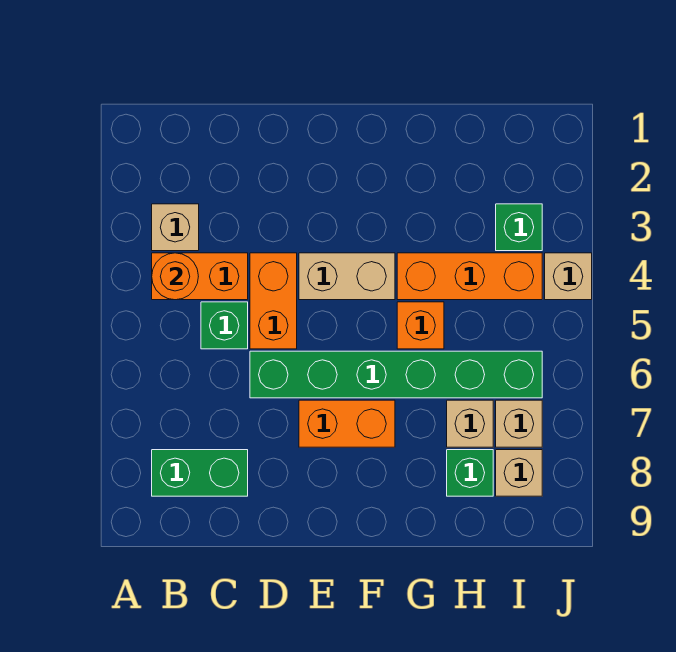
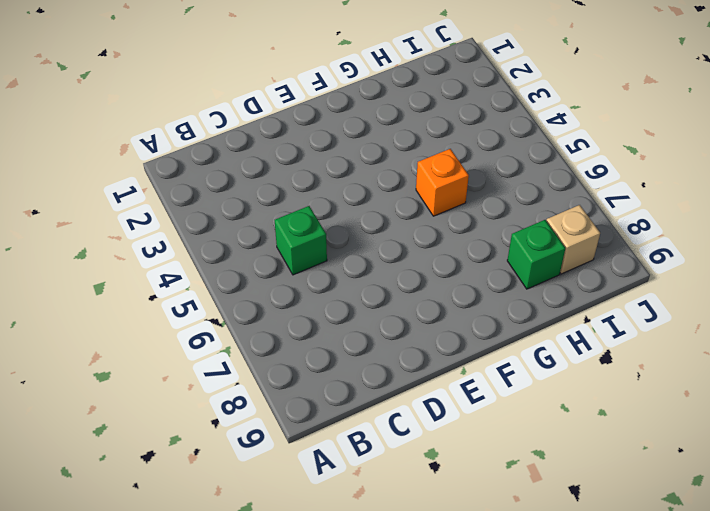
none -> tan 1x1 brick [152,204,199,251]
none -> orange 1x2 brick [152,253,248,300]
none -> green 1x2 brick [152,450,248,496]

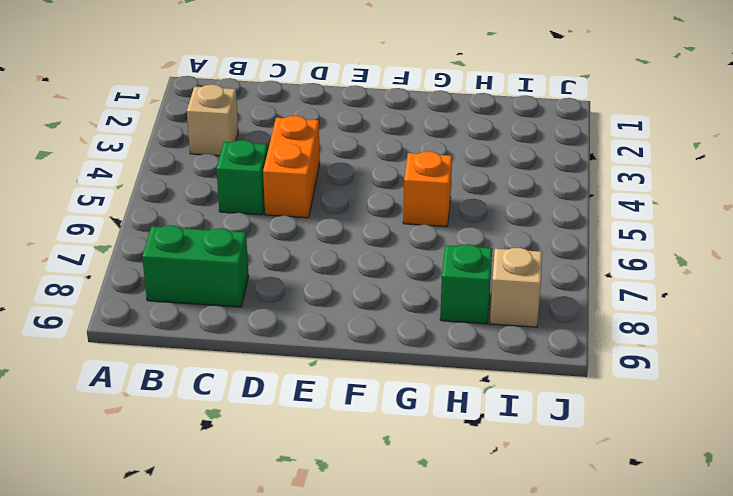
none -> orange 1x2 brick [152,253,248,300]
none -> green 1x6 brick [250,351,542,398]
none -> tan 1x2 brick [299,253,395,300]

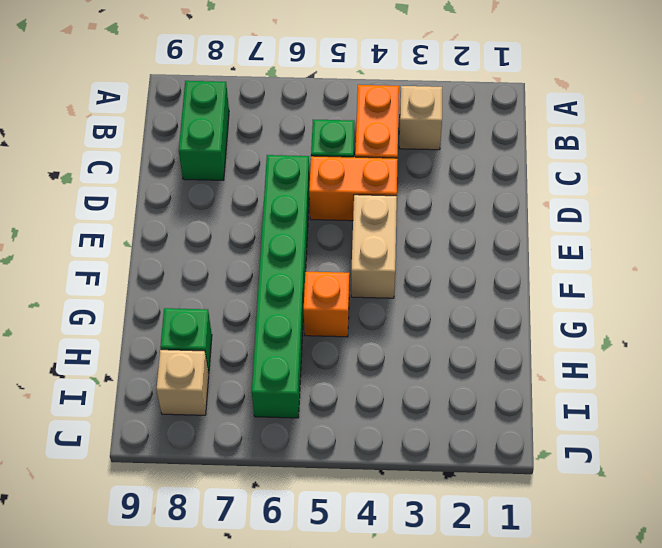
none -> orange 1x2 brick [299,400,395,447]
none -> orange 1x3 brick [397,253,542,300]
none -> tan 1x1 brick [447,400,493,447]

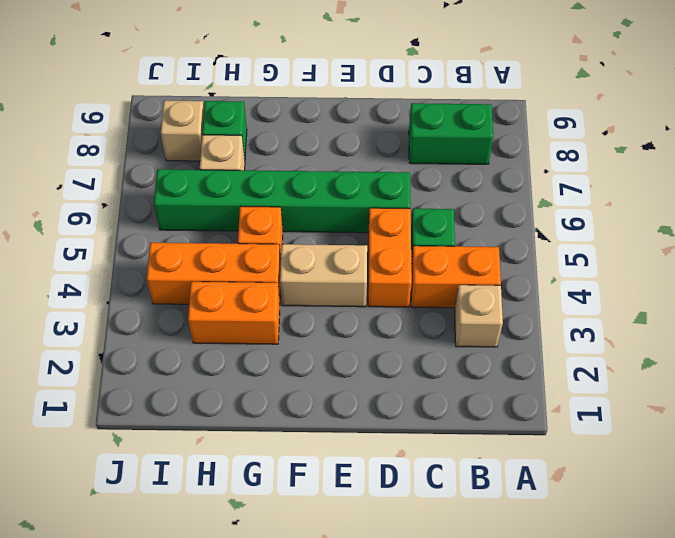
orange 1x2 brick [188,282,280,344] -> orange 1x2 brick moved to [299,400,395,447]
none -> green 1x1 brick [496,204,542,251]
none -> tan 1x1 brick [496,400,542,447]
none -> tan 1x1 brick [545,253,592,300]

